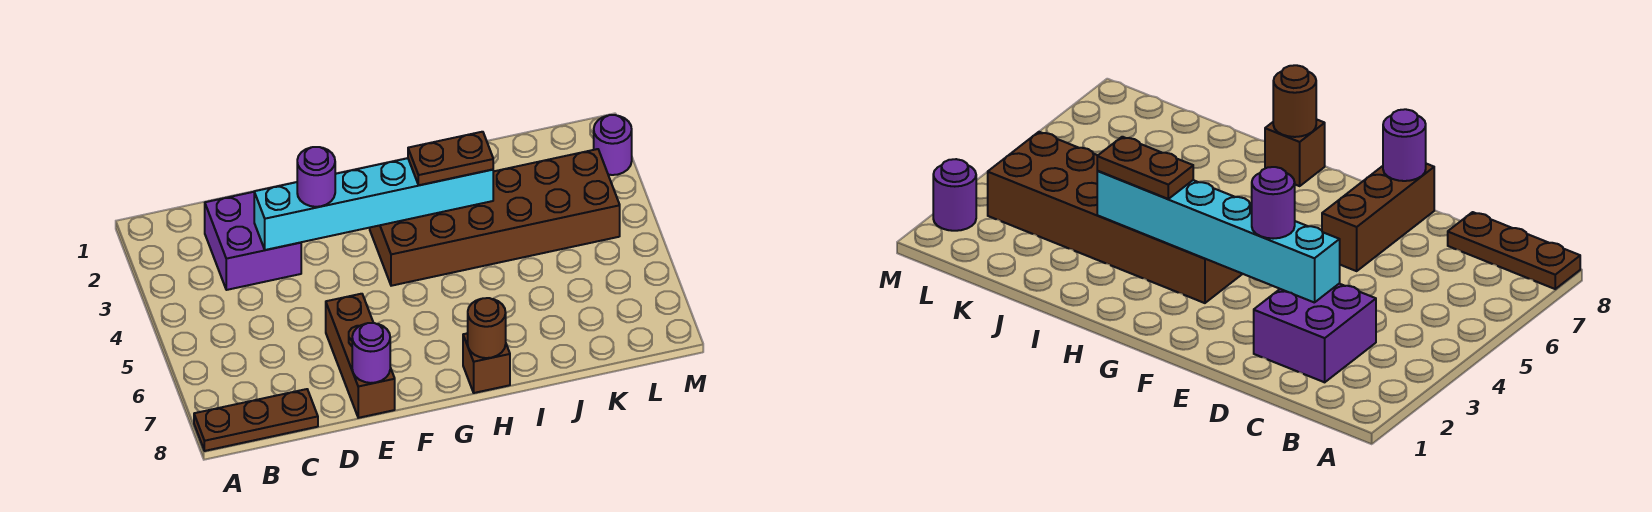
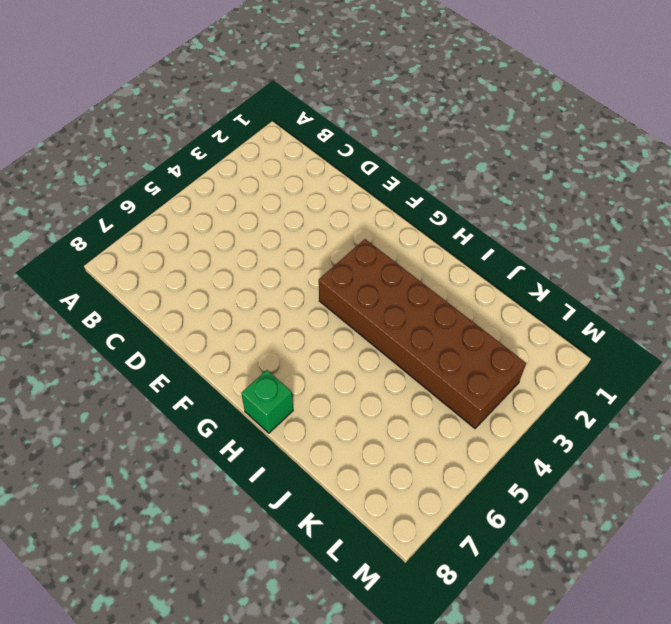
green 1x1 brick [241,370,293,433] -> brown 1x1 brick [463,333,510,393]
none -> brown 1x3 plate [194,389,318,451]
none -> purple 2x2 brick [205,192,301,290]

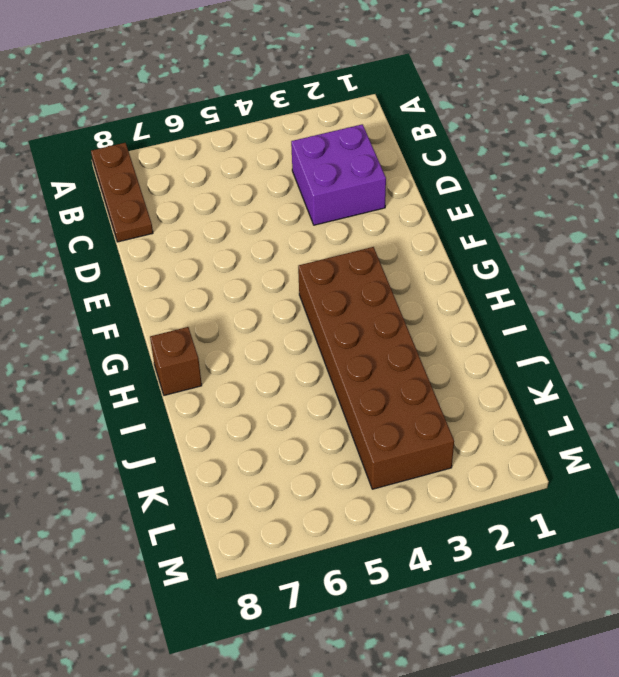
none -> brown 1x3 brick [326,294,395,418]
none -> purple 1x1 round brick [594,115,632,175]

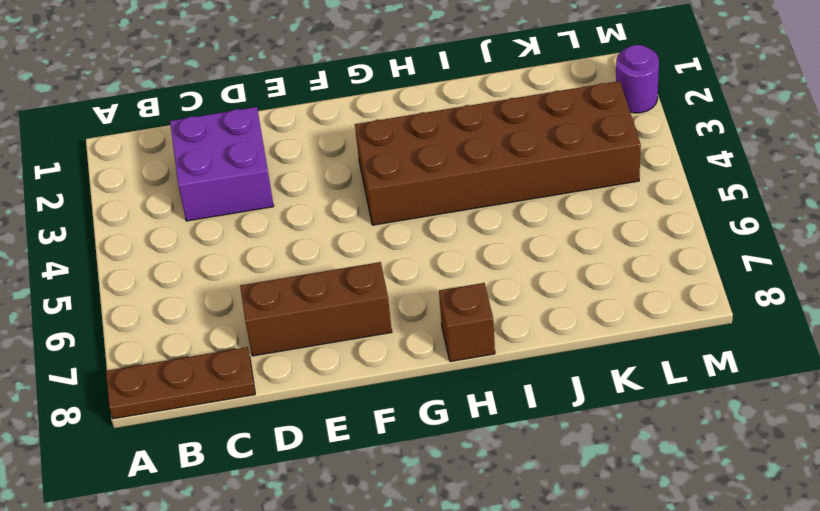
brown 1x3 brick [240,262,392,356] -> brown 1x3 brick turned to [326,294,395,418]
none -> cyan 1x6 brick [254,158,493,250]
none -> purple 1x1 round brick [352,323,390,383]

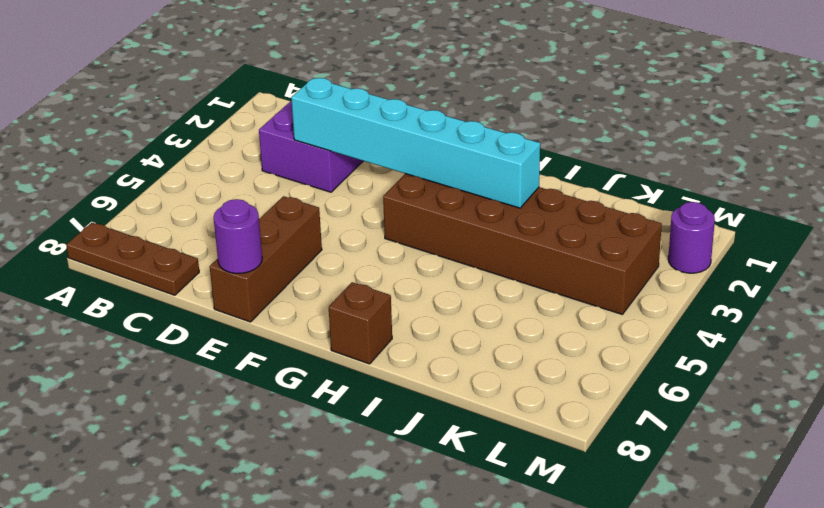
none -> brown 1x1 round brick [468,298,506,358]
none -> purple 1x1 round brick [297,147,335,207]

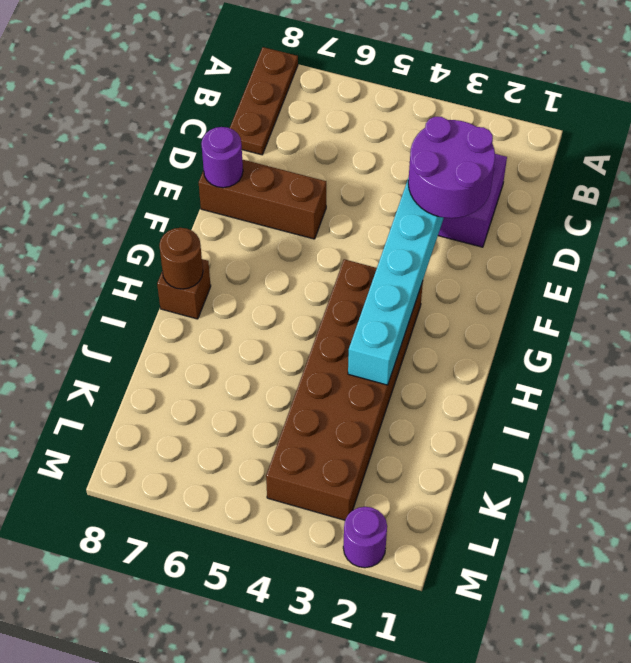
purple 2x2 round brick [408,117,495,218] -> purple 1x1 round brick [297,147,335,207]
none -> brown 1x2 plate [408,132,493,185]

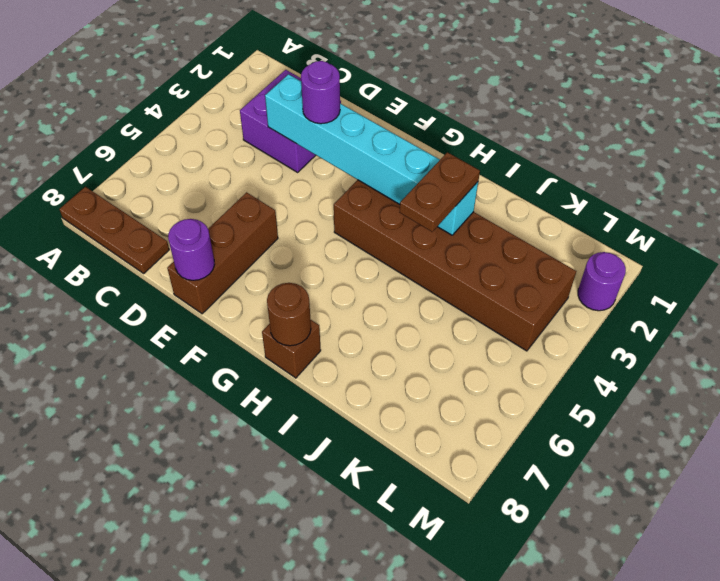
brown 1x2 plate [400,152,480,232] -> brown 1x2 plate turned to [408,132,493,185]

